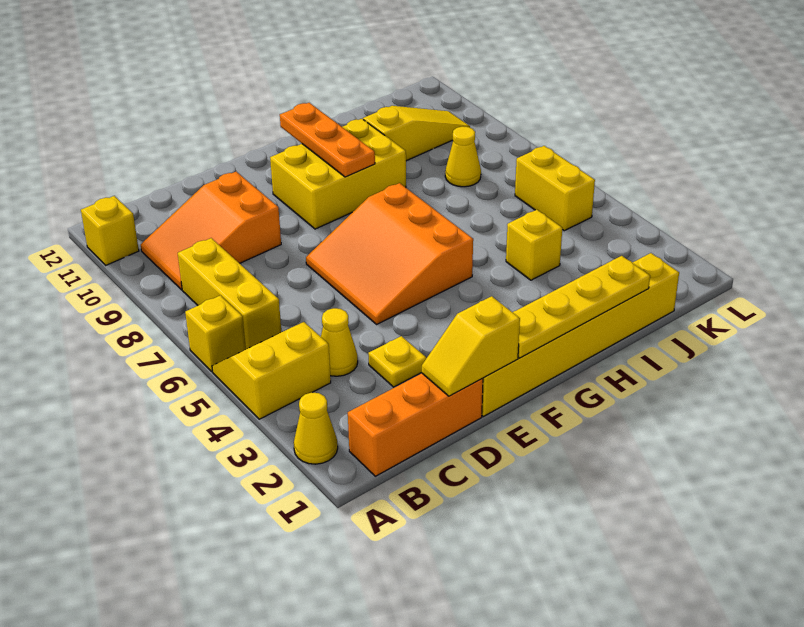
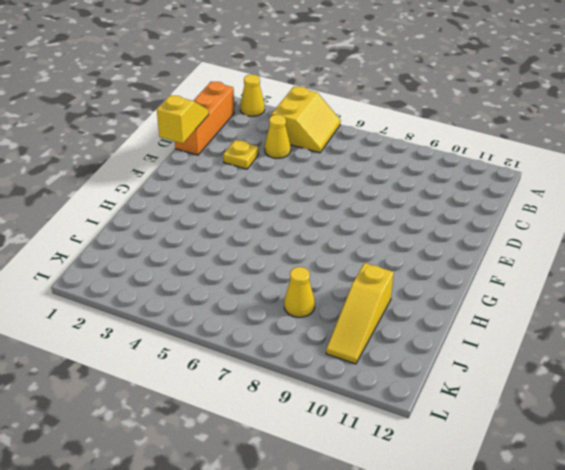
none -> yellow 1x1 brick [185,295,246,371]
none -> yellow 1x1 brick [81,196,139,265]
none -> yellow 1x3 brick [178,238,281,349]

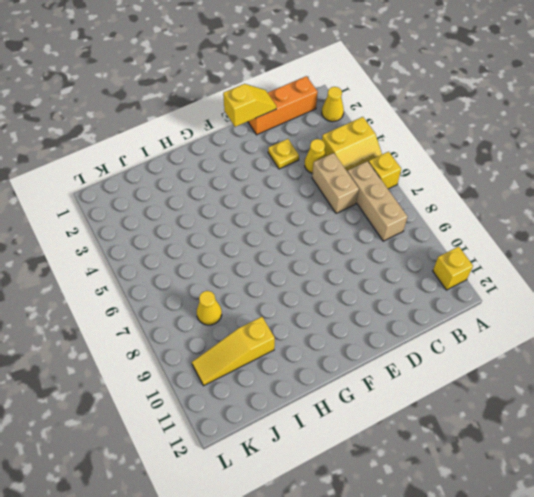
tan 1x3 brick [347,161,407,241] -> yellow 1x3 brick [178,238,281,349]
tan 1x2 brick [312,153,359,213] -> none
none -> orange 2x3 slope [141,172,281,290]
none -> yellow 1x6 brick [482,253,679,416]
none -> orange 3x3 slope [306,183,473,324]

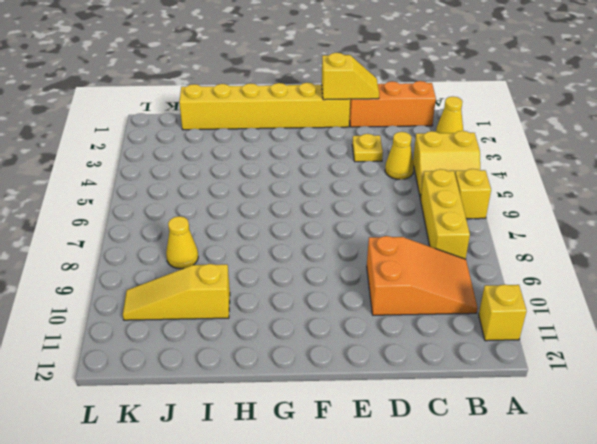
none -> orange 3x3 slope [306,183,473,324]
none -> yellow 2x3 brick [270,119,406,229]
none -> yellow 1x1 brick [506,210,562,280]

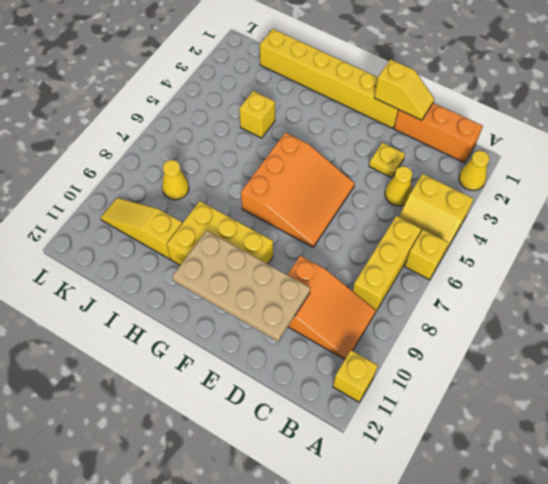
tan 2x4 plate [173,231,310,341] -> orange 1x3 plate [280,103,375,177]
none -> yellow 1x2 brick [515,146,595,231]
none -> yellow 1x4 plate [513,256,650,358]

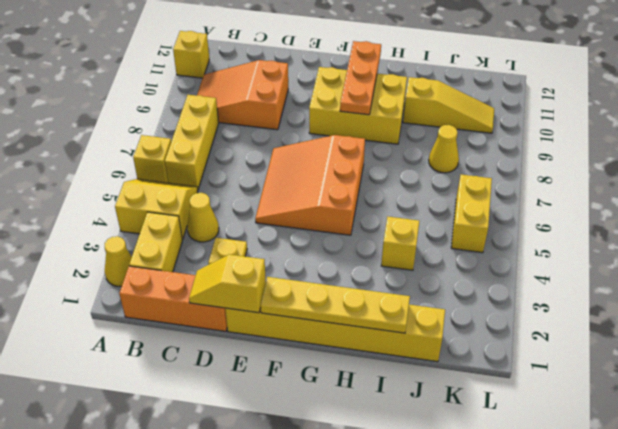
yellow 1x2 brick [129,212,183,272] -> none

